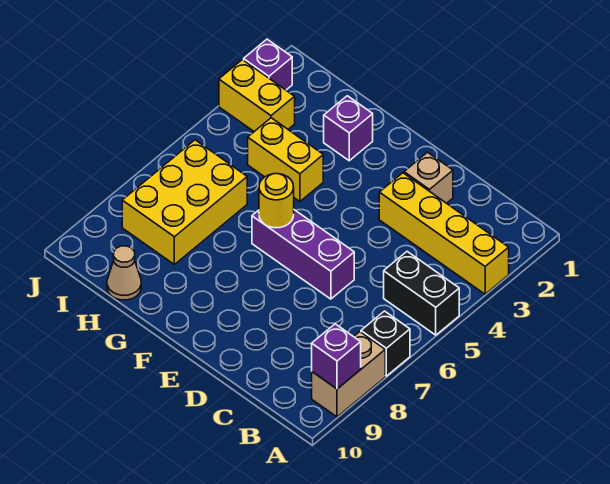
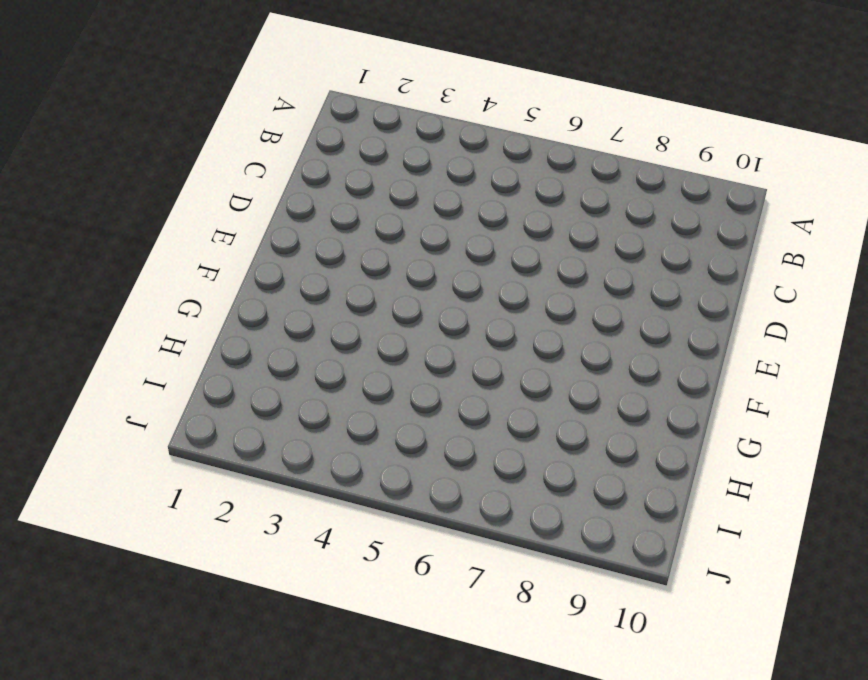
none -> yellow 1x4 brick [379,173,509,294]
none -> black 1x2 brick [384,252,459,335]
none -> black 1x1 brick [361,311,410,376]

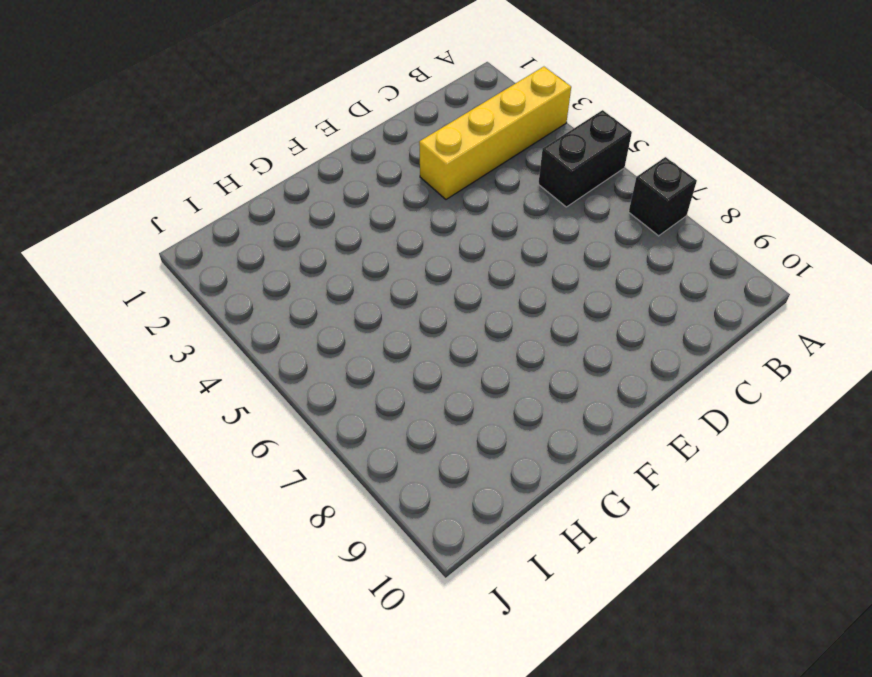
none -> tan 1x2 brick [312,332,385,417]
none -> tan 1x1 brick [404,152,453,203]
none -> purple 1x3 brick [252,210,354,299]

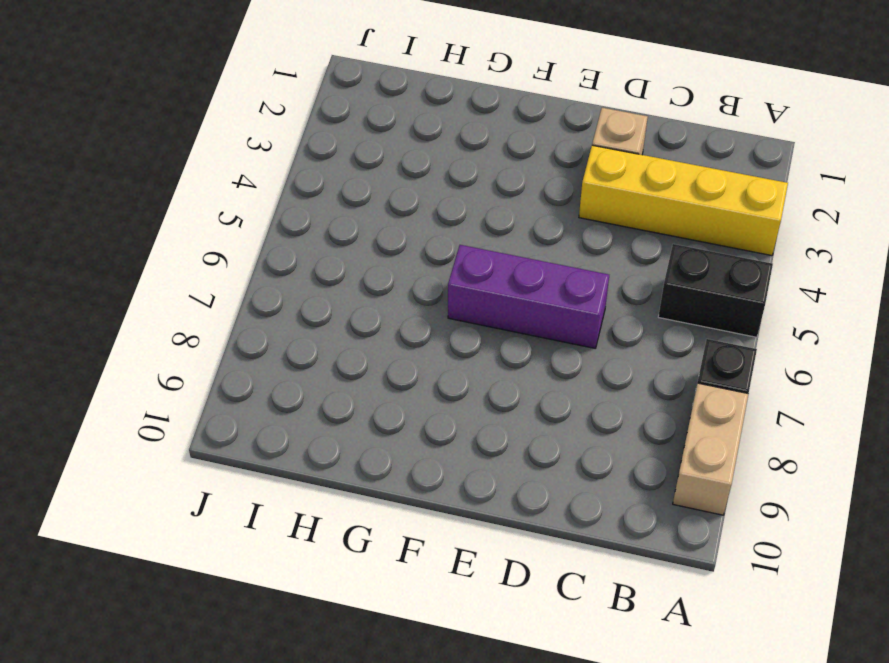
none -> purple 1x1 brick [324,96,373,161]
none -> yellow 1x2 brick [248,118,323,202]
none -> yellow 2x3 brick [122,140,247,264]

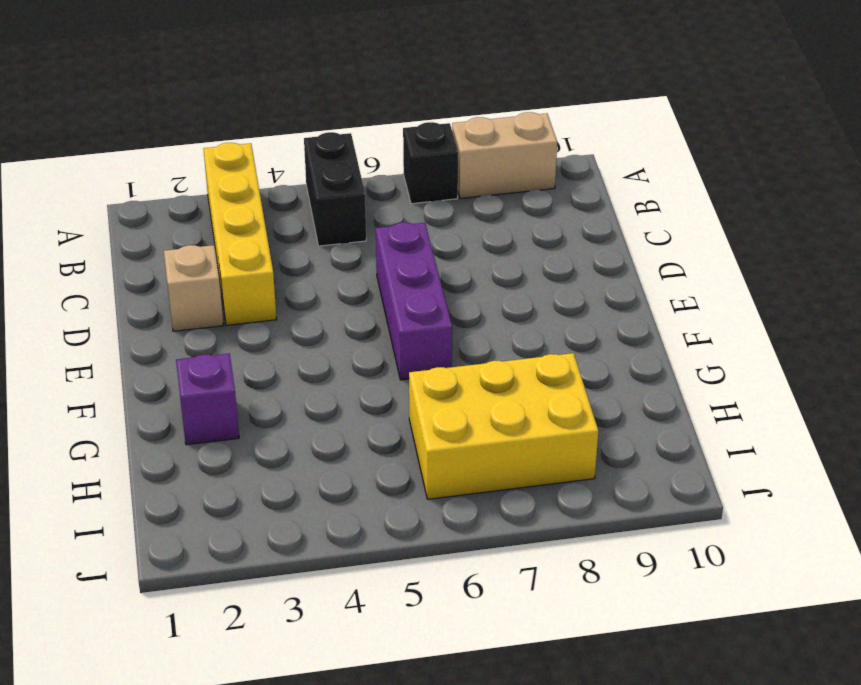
none -> yellow 1x2 brick [248,118,323,202]
none -> tan 1x1 cone [107,246,141,300]
none -> yellow 1x2 brick [219,60,295,131]

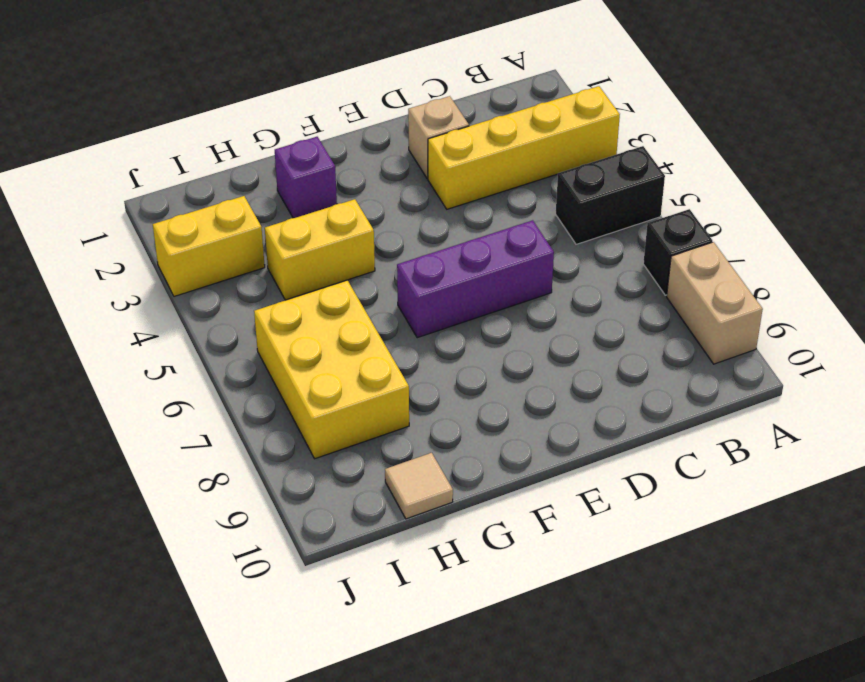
tan 1x1 tile [385,453,453,519] -> tan 1x1 cone [107,246,141,300]
none -> purple 1x1 brick [244,39,292,90]
none -> purple 1x1 brick [312,324,361,389]
none -> yellow 1x1 round brick [259,174,294,228]

